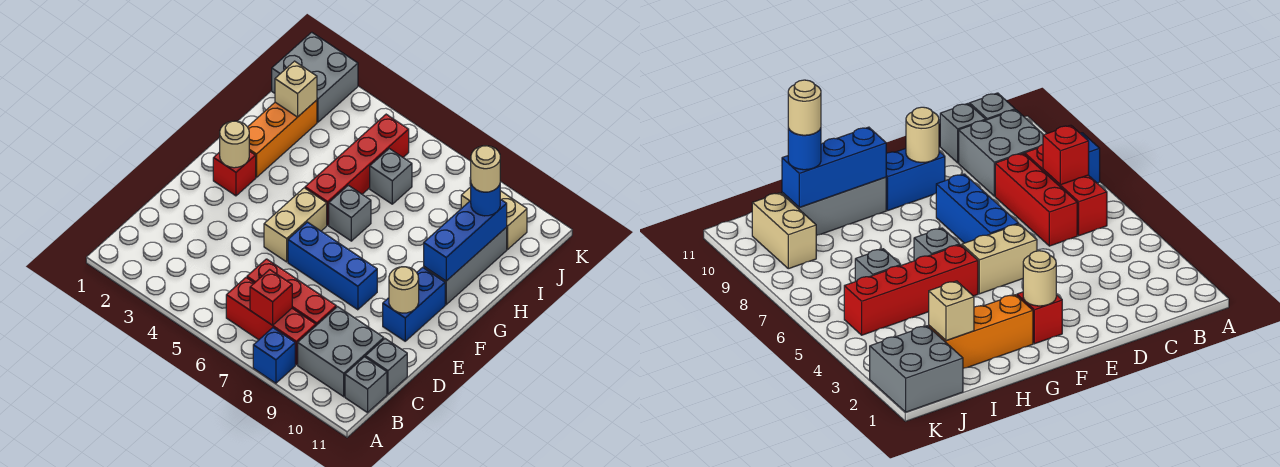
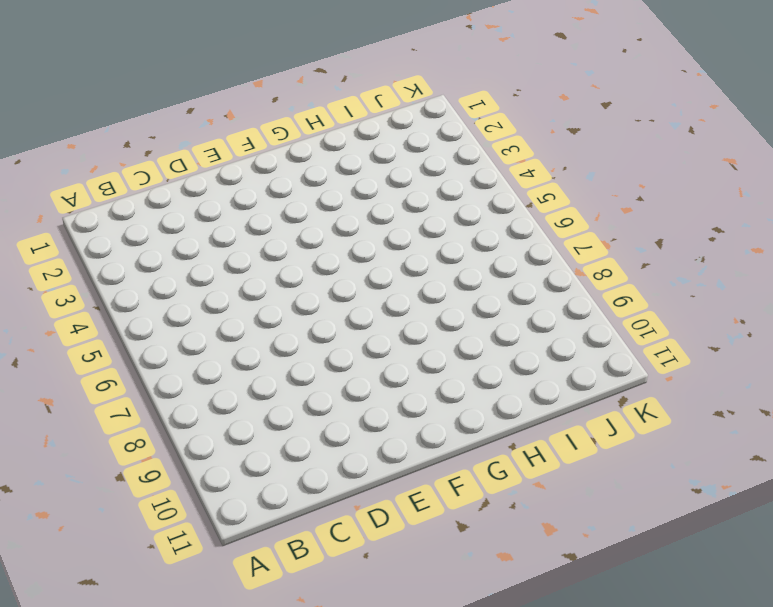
none -> blue 1x1 brick [253,328,295,383]
none -> red 1x3 brick [226,278,316,365]
none -> grey 2x2 brick [298,307,384,397]

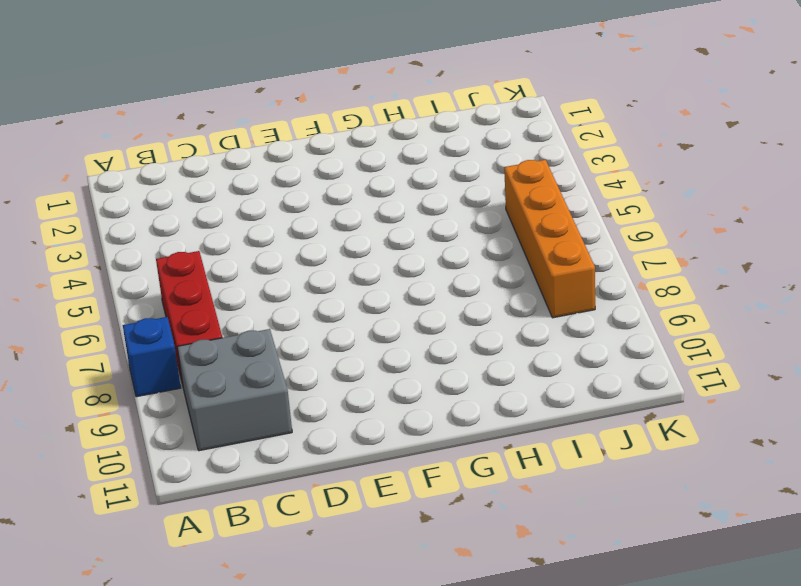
orange 1x4 brick [504,160,595,318] -> red 1x4 brick [305,114,409,225]
none -> grey 1x1 brick [345,357,387,413]
none -> red 1x3 brick [247,259,336,325]
none -> grey 1x1 brick [365,339,407,394]

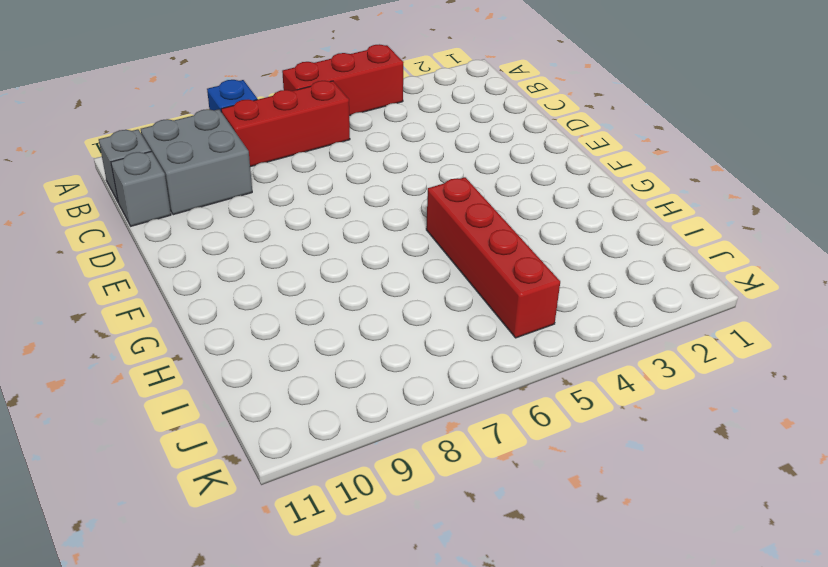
red 1x3 brick [282,44,404,116] -> red 1x3 brick moved to [247,259,336,325]
none -> tan 1x2 brick [264,188,327,262]
none -> blue 1x3 brick [288,222,377,310]
none -> blue 1x2 brick [383,267,445,341]

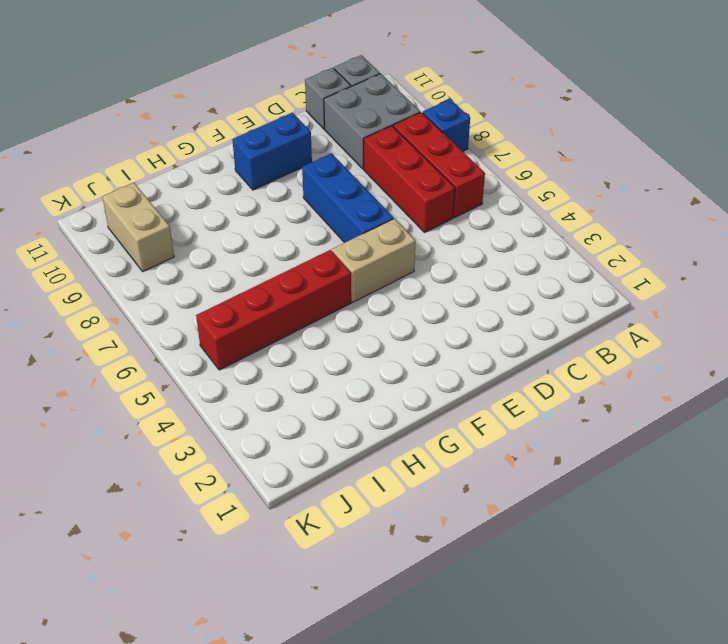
none -> red 1x1 brick [213,151,256,196]
none -> orange 1x3 brick [248,100,317,177]
none -> grey 1x1 brick [329,185,371,241]

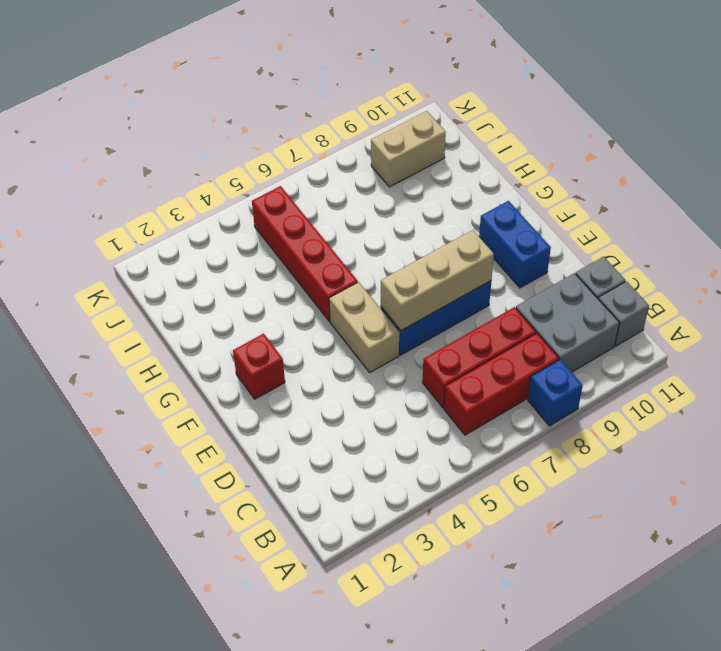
tan 1x3 brick [381,230,494,330] -> none
none -> orange 1x3 brick [248,100,317,177]
none -> grey 1x1 brick [329,185,371,241]
none -> grey 1x3 brick [424,227,507,305]

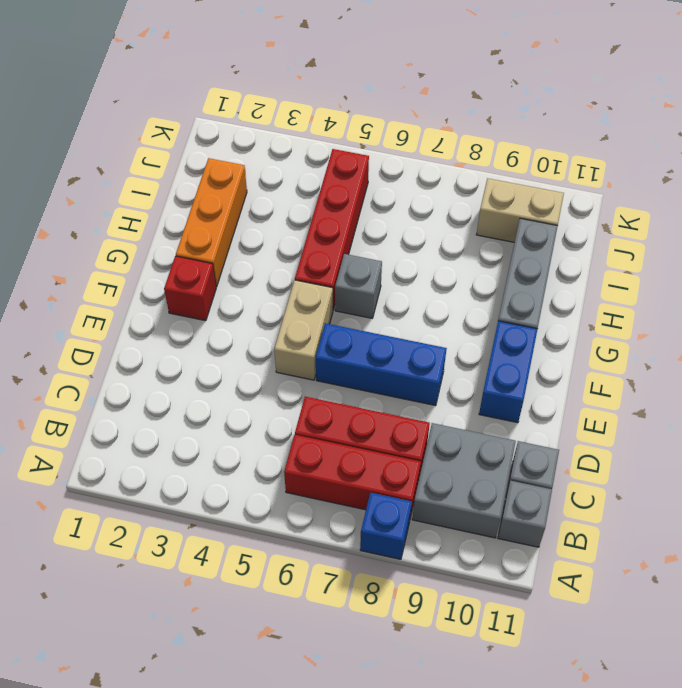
none -> grey 1x1 brick [370,149,412,204]
none -> grey 2x2 brick [272,32,358,122]
none -> red 1x1 brick [250,270,292,325]

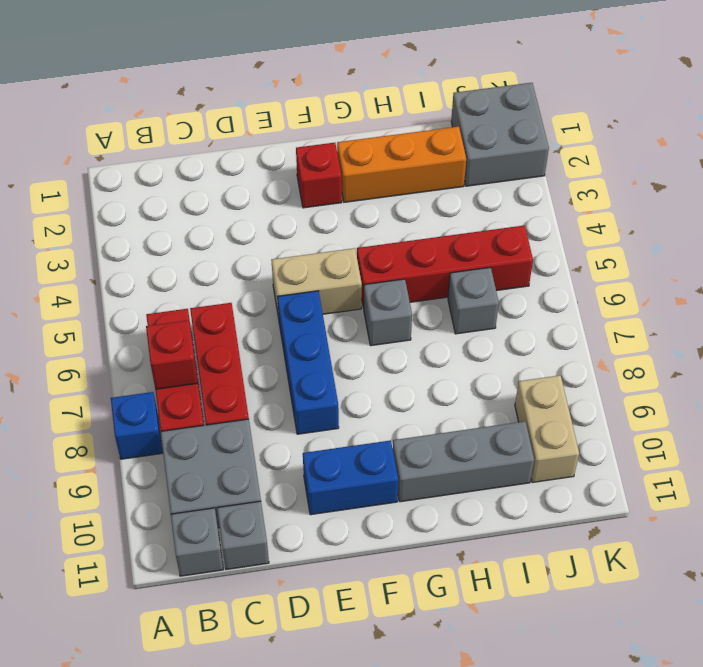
none -> tan 1x1 round brick [389,267,419,313]
none -> tan 1x1 round brick [220,121,249,168]
none -> blue 1x3 brick [424,199,507,281]

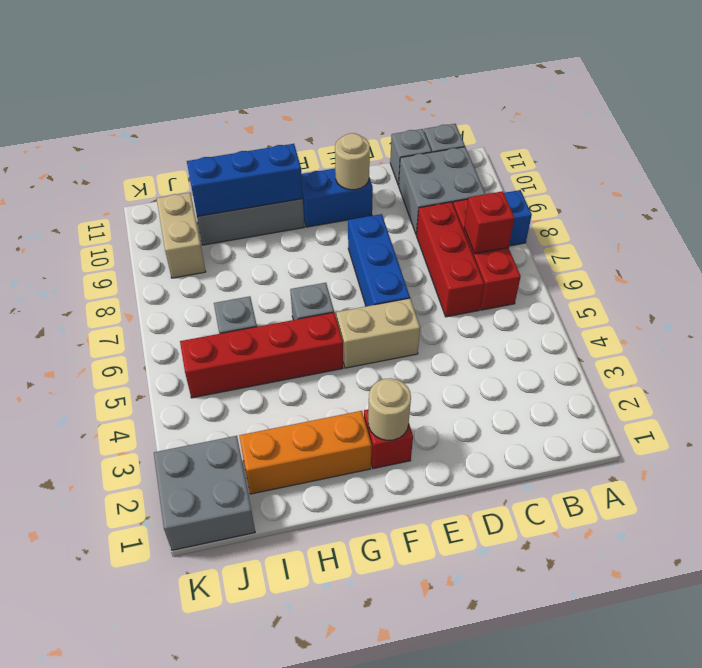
none -> tan 1x1 brick [275,61,317,117]
none -> blue 1x1 round brick [471,184,500,216]
none -> tan 1x1 round brick [471,146,500,192]

